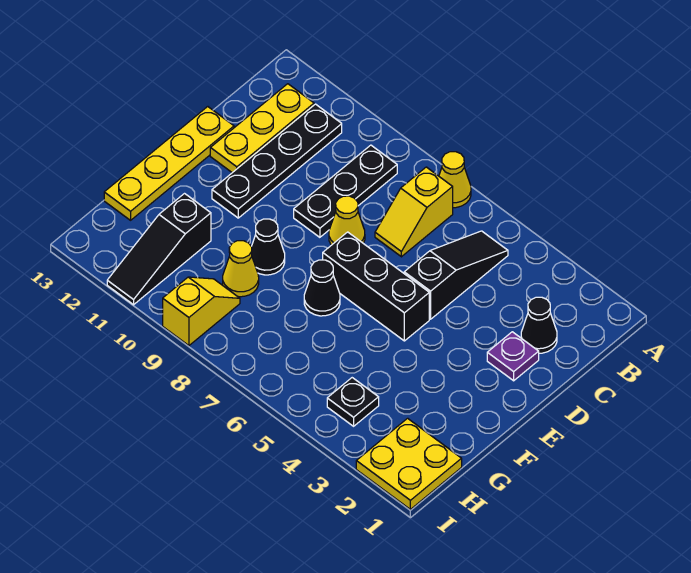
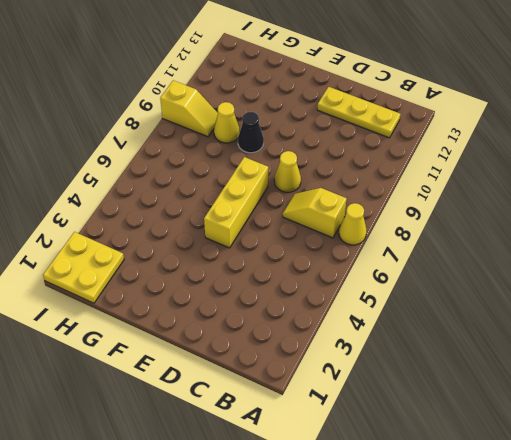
yellow 1x3 brick [204,157,268,248] -> black 1x3 brick [323,232,429,341]
none -> black 1x3 slope [404,231,508,319]
none -> black 1x3 plate [294,145,397,237]
none -> black 1x4 plate [212,104,342,218]

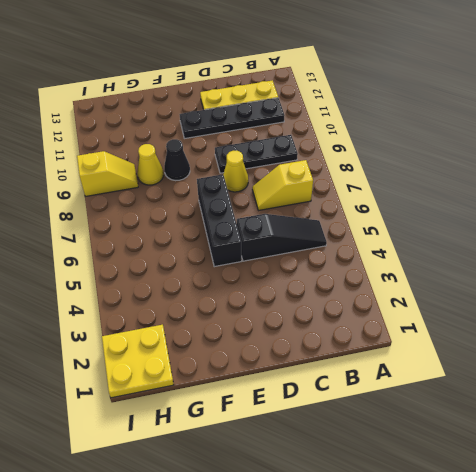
none -> yellow 1x1 cone [439,152,471,208]
none -> black 1x1 cone [521,297,557,353]
none -> purple 1x1 plate [487,332,539,381]

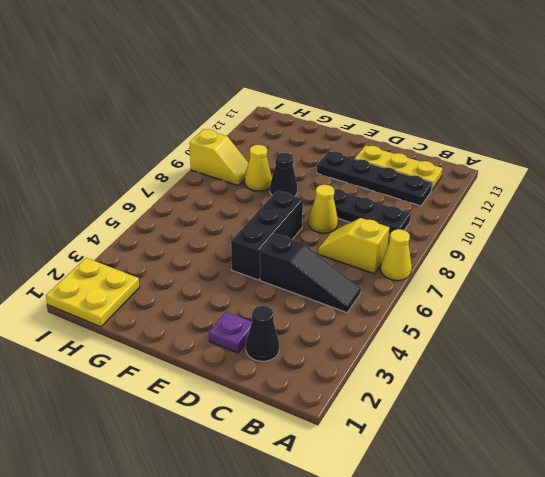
none -> yellow 1x4 plate [104,107,234,220]
none -> black 1x1 cone [304,260,340,316]
none -> black 1x3 slope [107,194,211,305]

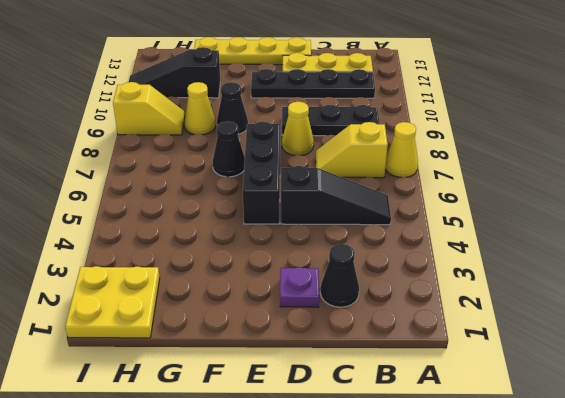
none -> black 1x1 plate [327,378,379,426]

